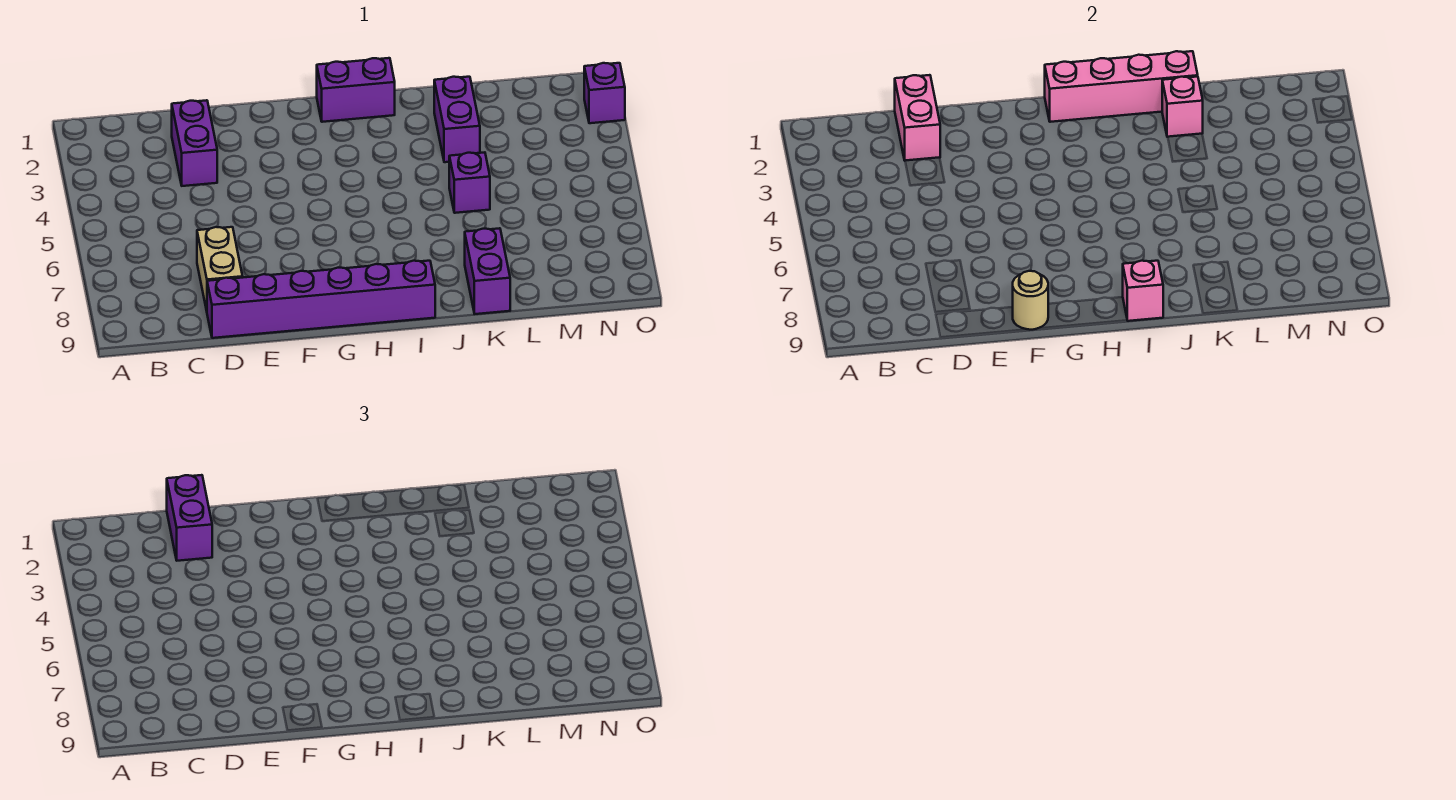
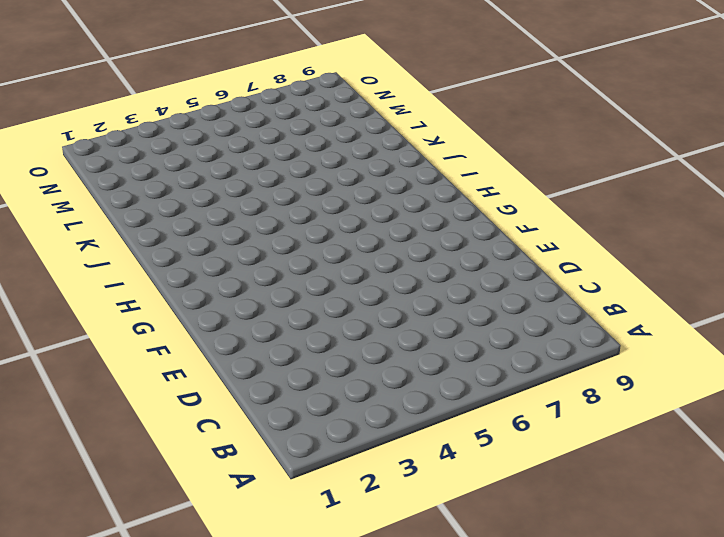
none -> purple 1x2 brick [172,100,217,186]
none -> tan 1x2 brick [197,227,243,311]
none -> purple 1x6 brick [207,261,435,338]

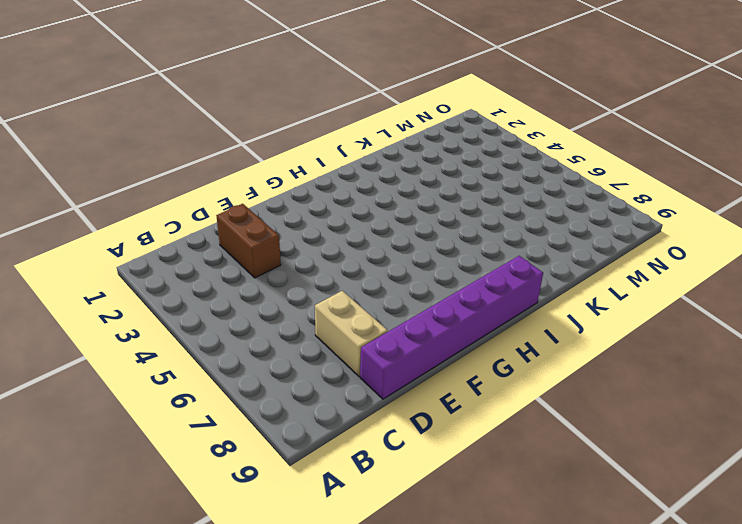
brown 1x2 brick [216,204,281,278] -> purple 1x2 brick [172,100,217,186]
none -> purple 1x2 brick [317,58,395,122]
none -> purple 1x2 brick [434,77,480,162]
none -> purple 1x1 brick [449,152,490,213]

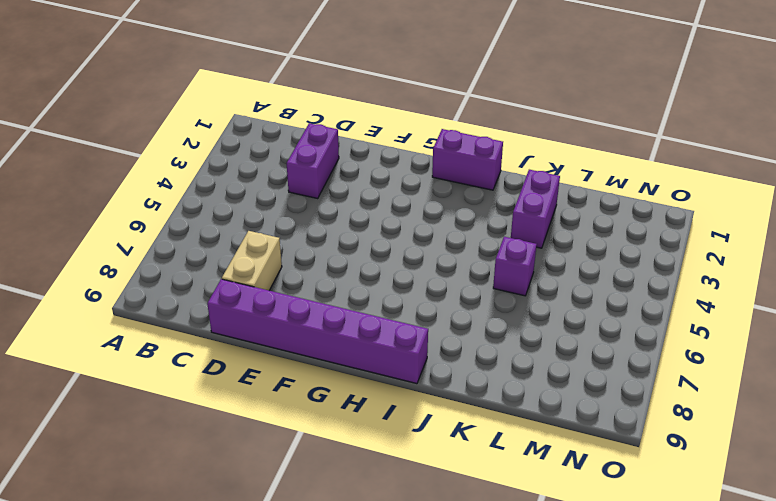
none -> purple 1x2 brick [465,228,510,314]
none -> purple 1x1 brick [584,63,625,123]
none -> pink 1x2 brick [895,75,940,161]

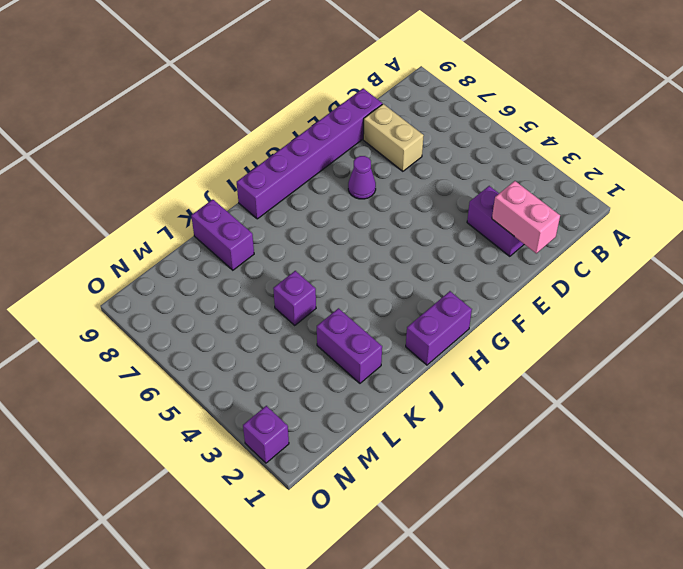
purple 1x1 cone [348,156,376,199] -> none
none -> tan 1x1 round brick [1013,271,1048,330]
none -> pink 1x4 brick [1045,51,1198,122]
none -> pink 1x1 brick [1123,261,1163,321]

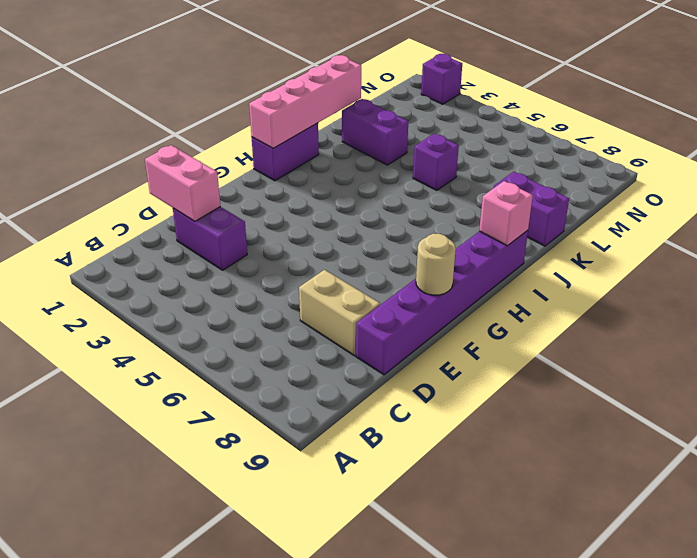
none -> pink 1x1 brick [1162,77,1203,137]
none -> purple 1x2 brick [167,475,212,561]

